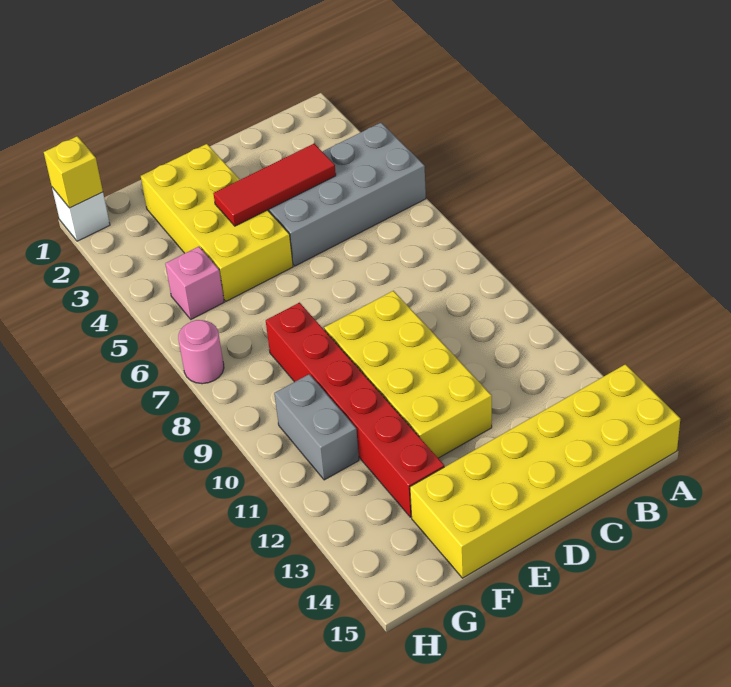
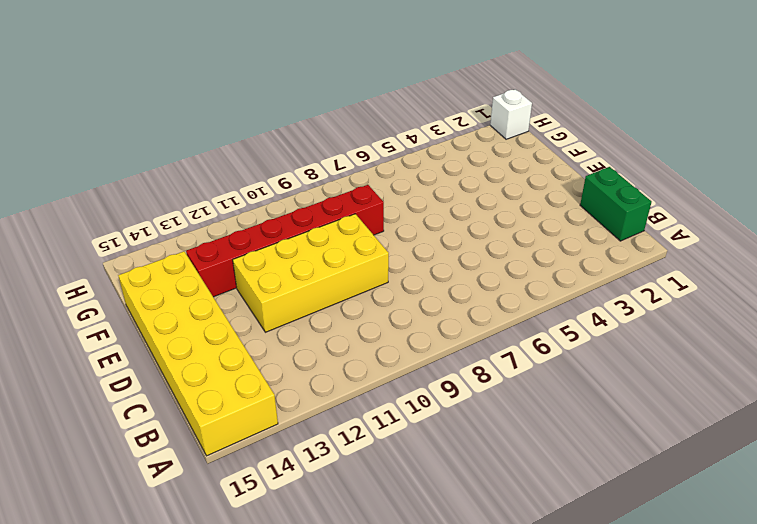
green 1x2 brick [580,167,651,241] -> none
none -> grey 2x4 brick [268,123,426,266]
none -> yellow 2x4 brick [141,144,293,301]

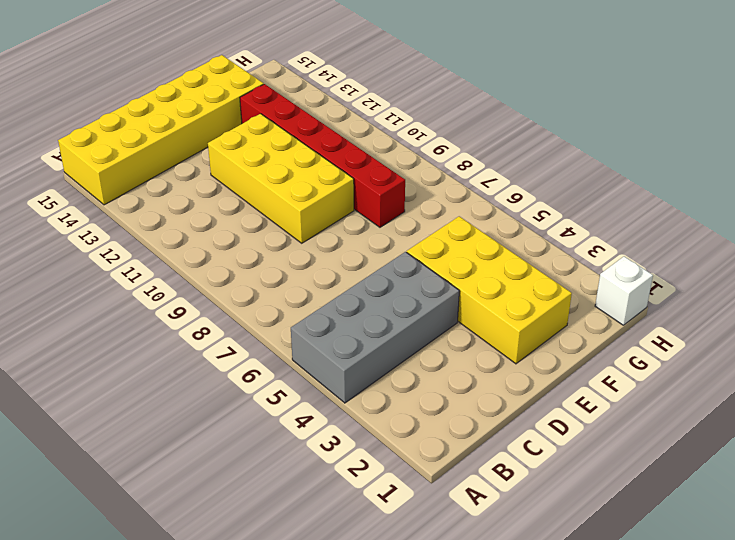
none -> pink 1x1 brick [165,247,224,319]
none -> grey 1x2 brick [274,374,359,480]

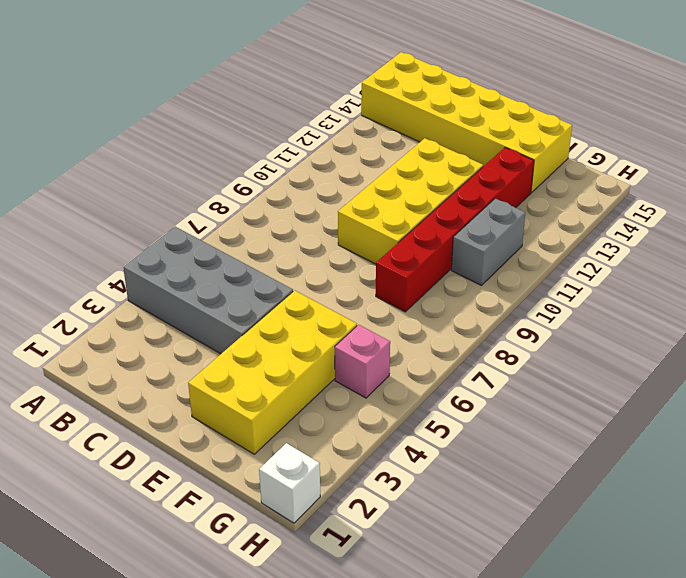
none -> pink 1x1 round brick [178,320,224,384]
none -> red 1x3 tile [213,144,336,226]

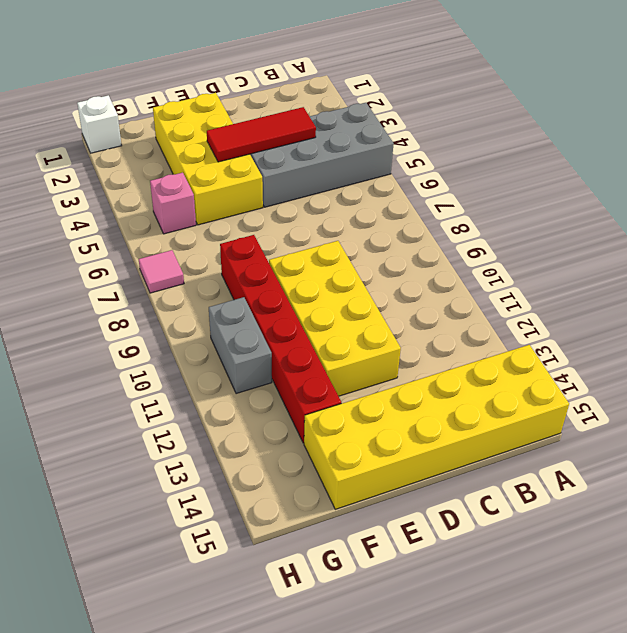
pink 1x1 tile [139,250,184,293] -> pink 1x1 round brick [178,320,224,384]
none -> yellow 1x1 brick [44,136,103,208]

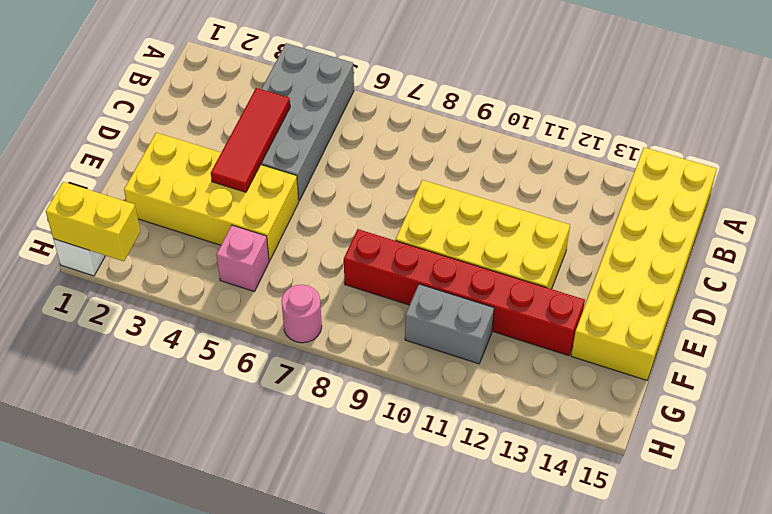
yellow 1x2 brick [46,182,140,261] -> yellow 1x1 brick [44,136,103,208]

